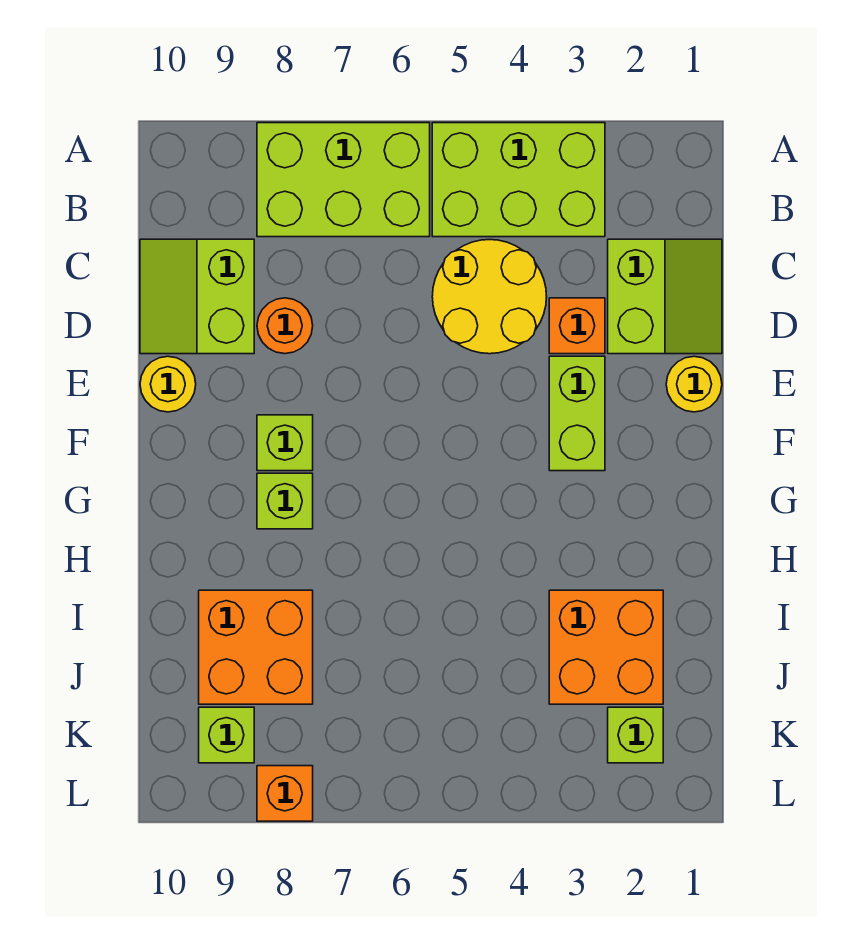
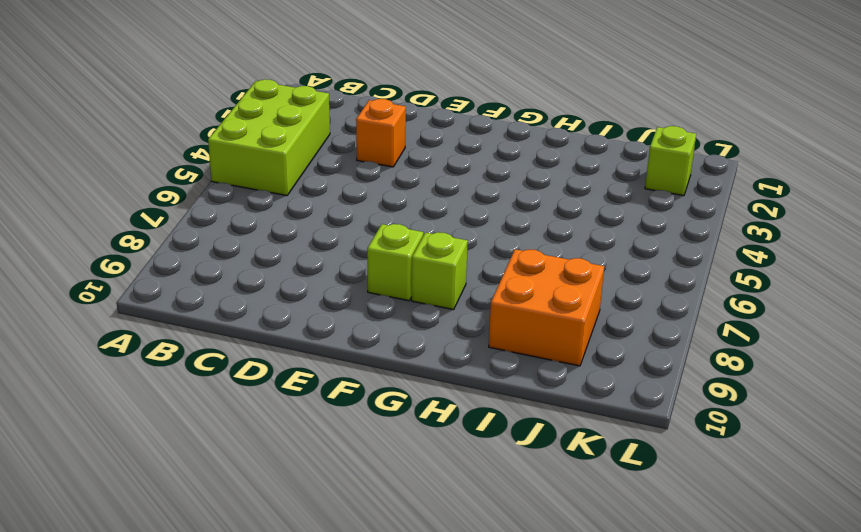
none -> lime 2x3 brick [257,123,430,237]
none -> lime 2x2 slope [608,239,722,354]
none -> yellow 2x2 round brick [432,240,547,354]

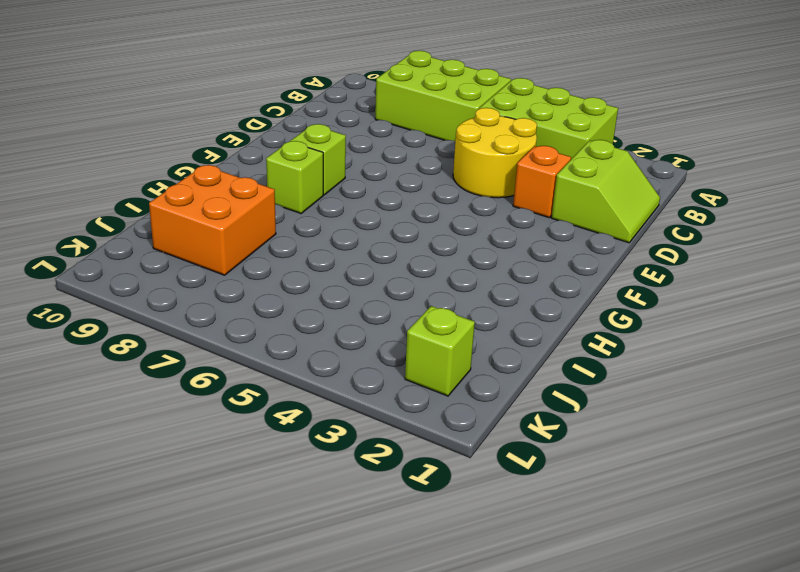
none -> lime 2x2 slope [140,239,254,354]
none -> orange 1x1 round brick [257,298,313,354]
none -> yellow 1x1 round brick [666,356,722,412]

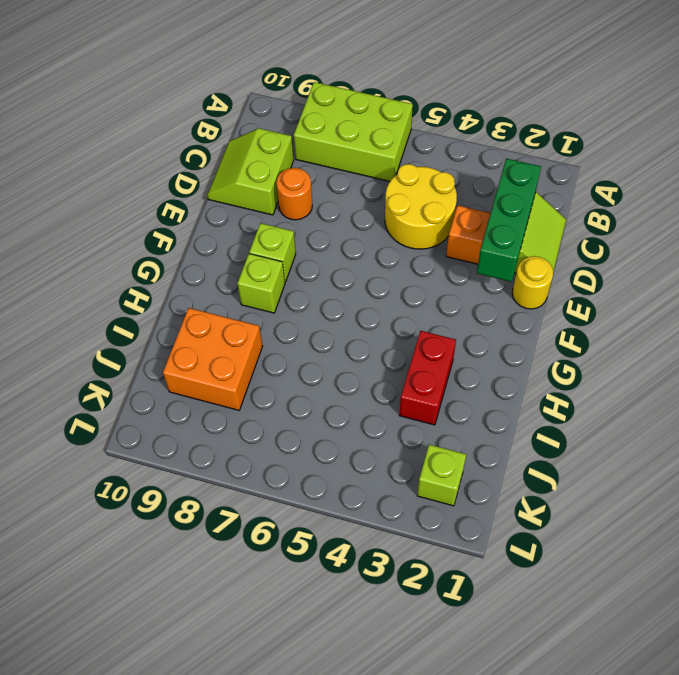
green 1x3 brick [477,159,541,282] -> none
red 1x2 brick [399,331,456,425] -> orange 2x2 brick [549,590,663,704]
none -> lime 2x3 brick [432,123,605,237]
none -> lime 1x2 brick [549,356,605,471]
none -> yellow 1x1 round brick [140,356,196,412]

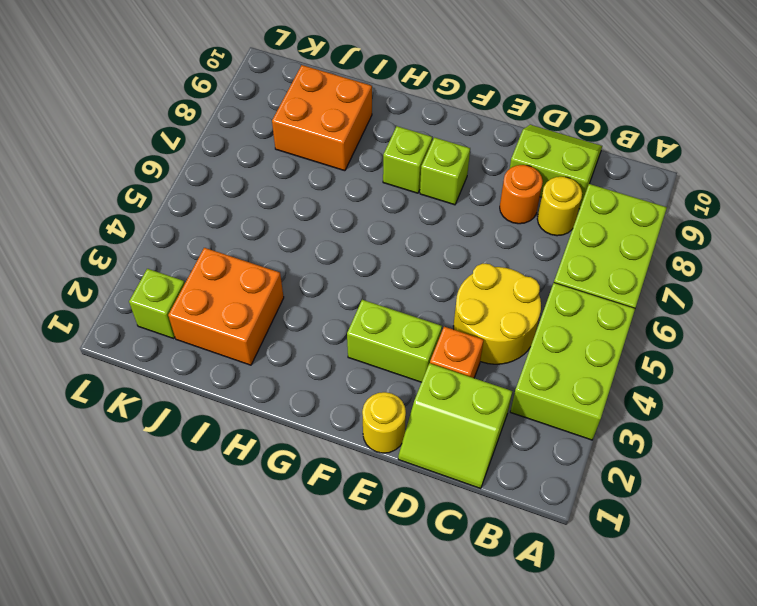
yellow 1x1 round brick [537,177,582,236] -> yellow 1x1 round brick moved to [140,356,196,412]
none -> lime 1x1 brick [199,707,254,763]
none -> orange 1x1 brick [257,766,313,821]

